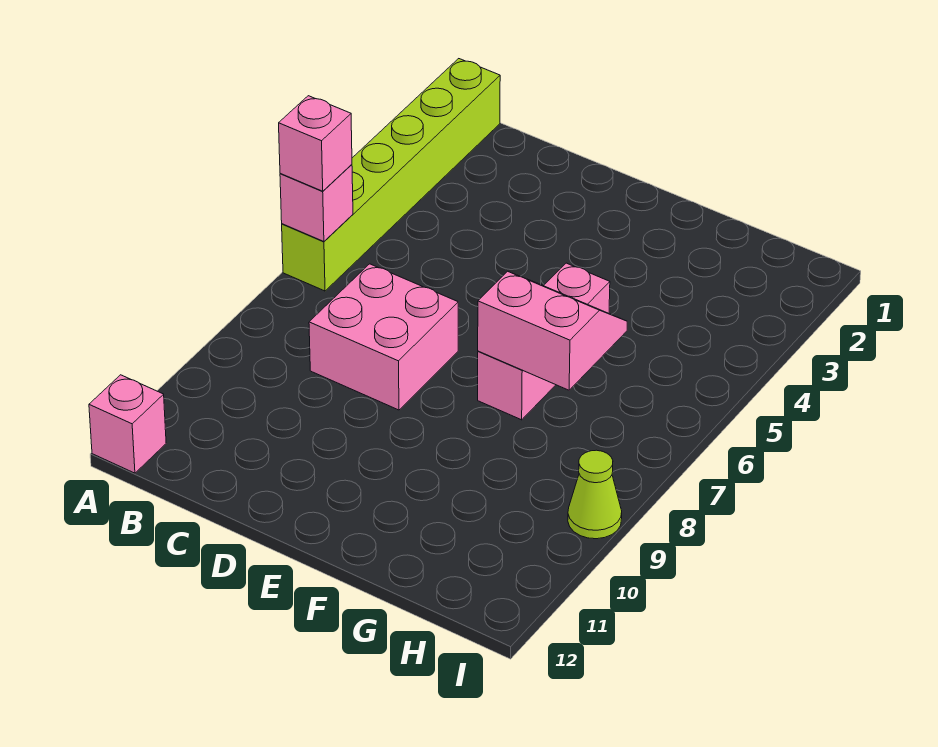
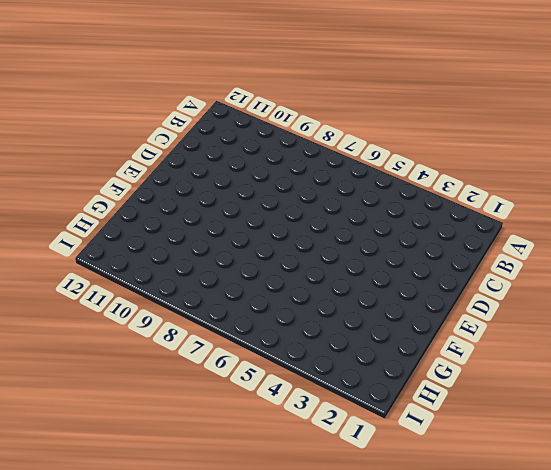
none -> lime 1x6 brick [282,59,500,291]
none -> pink 1x1 brick [89,375,166,473]

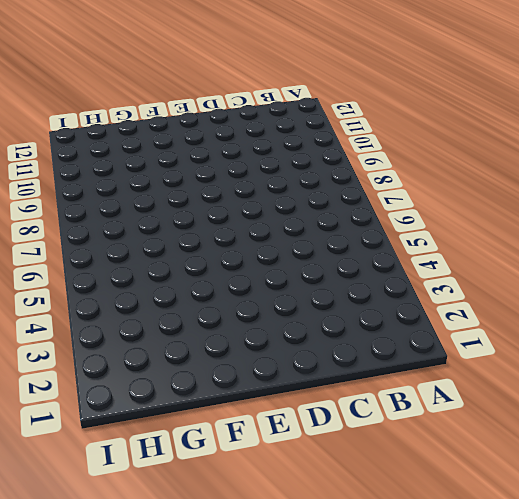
none -> lime 1x6 brick [282,59,500,291]
none -> pink 1x1 brick [89,375,166,473]

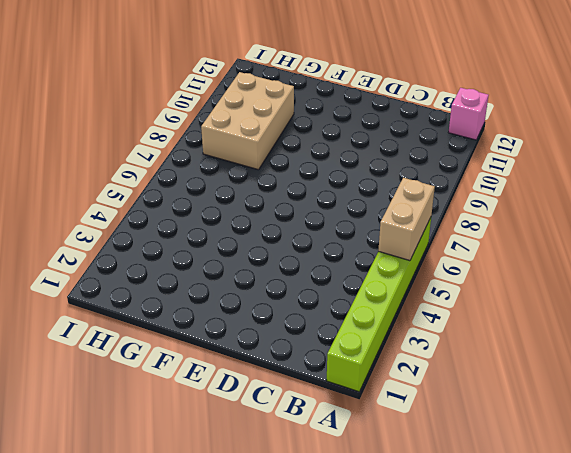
tan 1x2 brick [378,178,435,261] -> pink 1x1 brick [280,165,353,241]
tan 2x3 brick [201,72,294,170] -> none
none -> pink 2x2 brick [309,264,458,410]
none -> pink 1x3 brick [478,263,610,420]

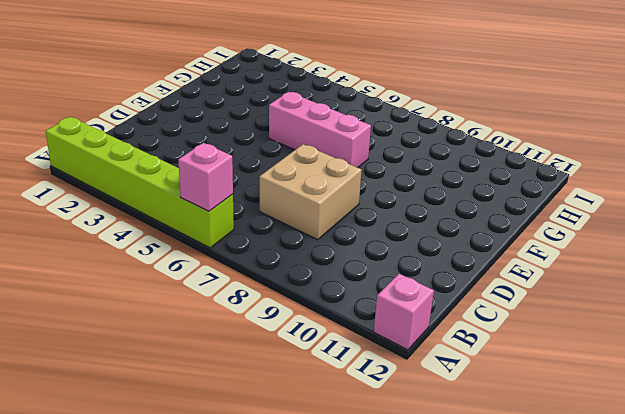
tan 2x2 brick [260,144,361,240] -> pink 2x2 brick [309,264,458,410]
none -> lime 1x1 cone [568,450,622,539]
none -> pink 2x2 slope [478,271,627,390]

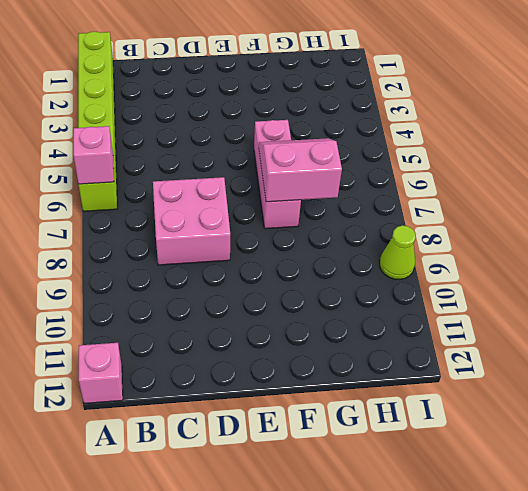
none -> pink 1x1 brick [279,96,352,191]

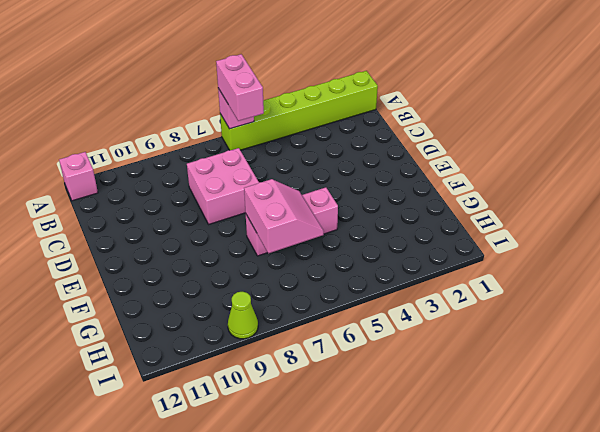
pink 1x2 brick [216,54,264,121] -> pink 1x1 brick [279,96,352,191]

